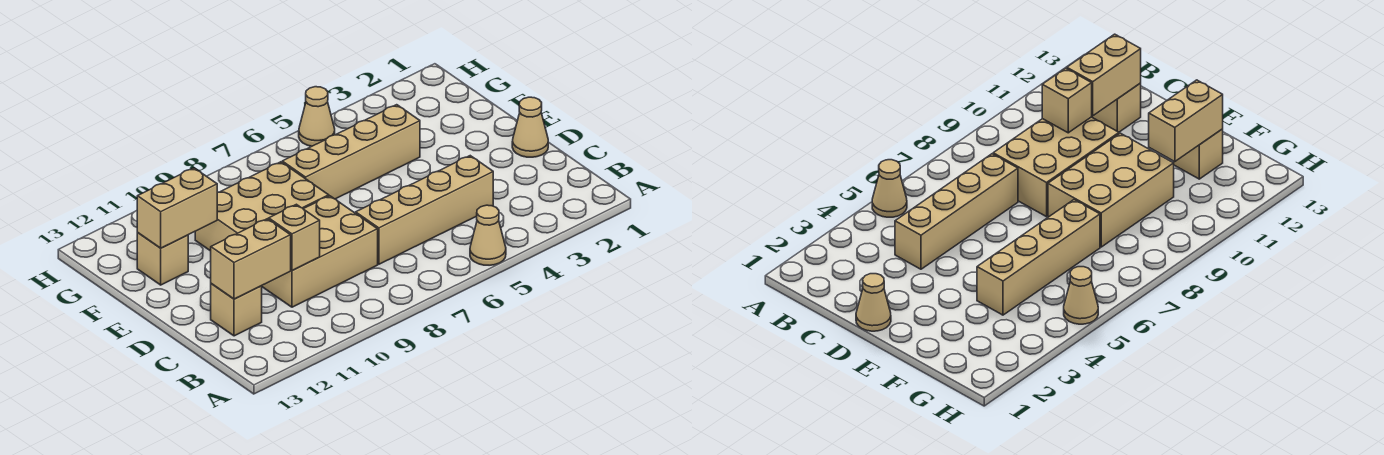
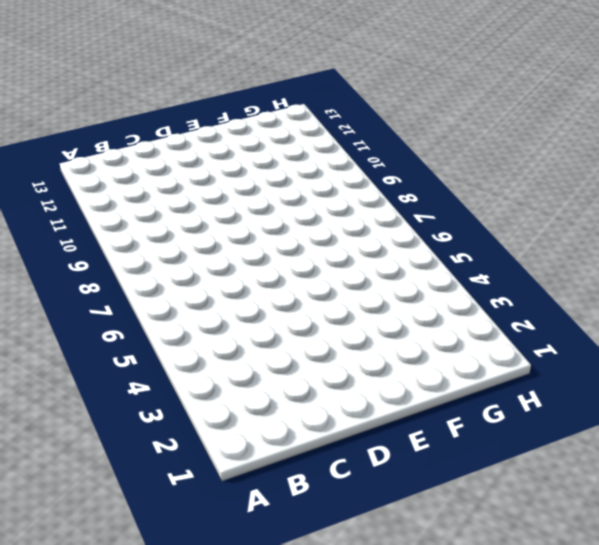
none -> tan 1x1 cone [470,205,506,265]
none -> tan 1x4 brick [356,156,493,264]
none -> tan 2x3 brick [262,196,378,307]

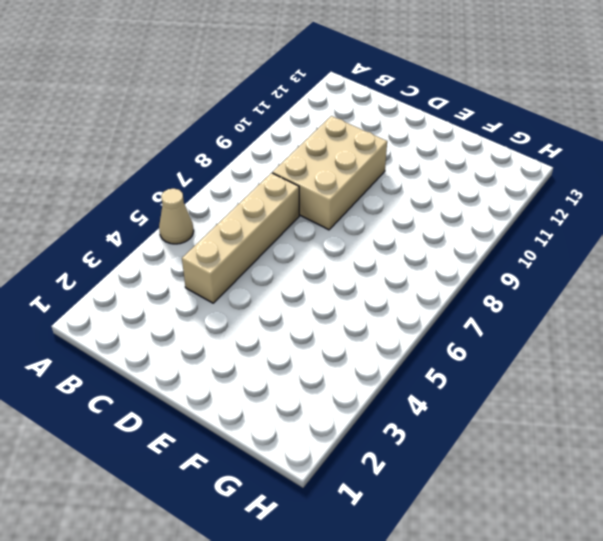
none -> tan 1x1 brick [211,284,262,336]
none -> tan 1x1 cone [512,97,548,157]
none -> tan 2x3 brick [195,162,329,251]

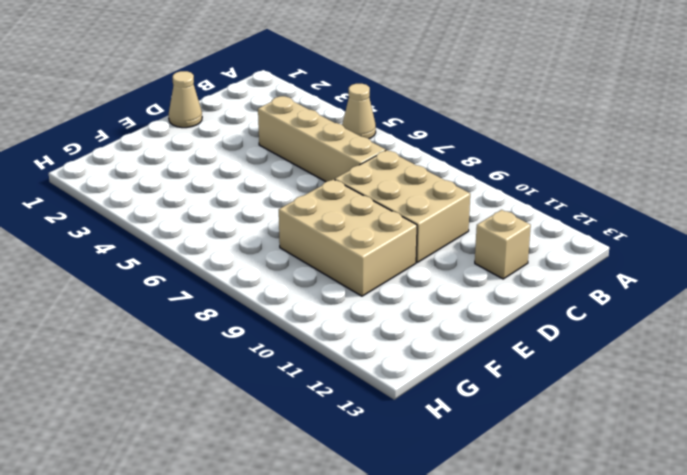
none -> tan 1x4 brick [282,105,420,199]
none -> tan 1x1 brick [137,233,188,285]
none -> tan 1x1 cone [299,87,335,146]

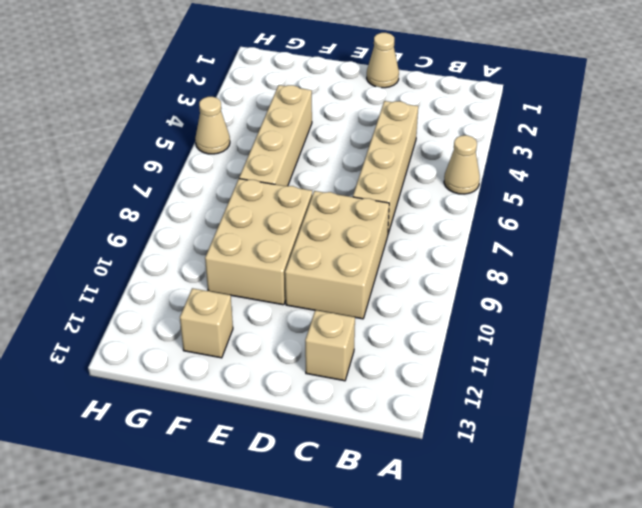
none -> tan 1x1 brick [269,204,320,271]
none -> tan 1x2 brick [211,219,291,299]
none -> tan 1x2 brick [137,168,217,248]

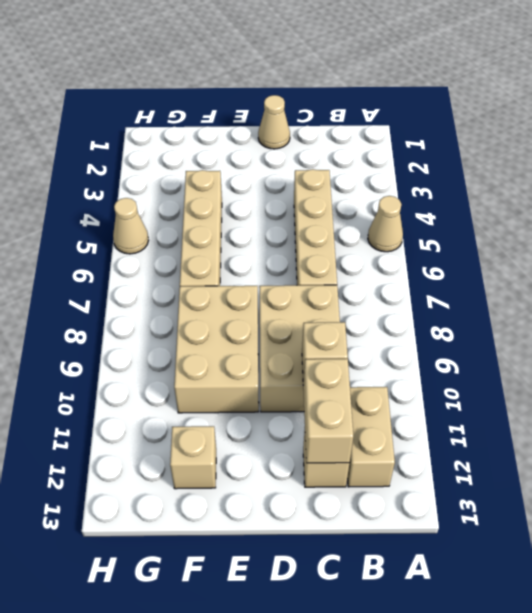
tan 1x2 brick [347,387,395,487] -> tan 1x2 brick moved to [137,168,217,248]

